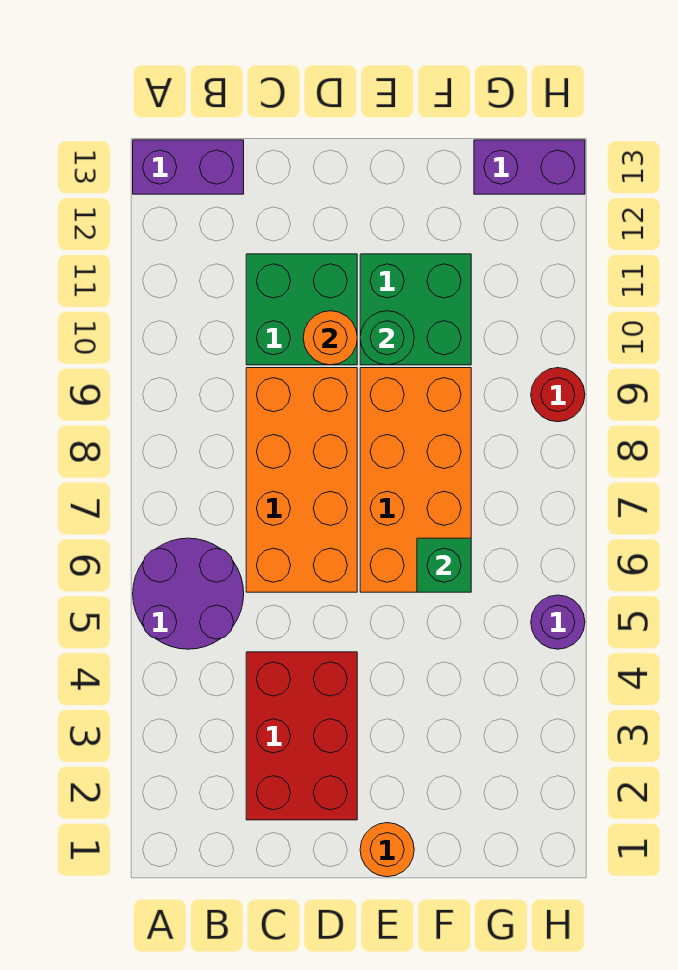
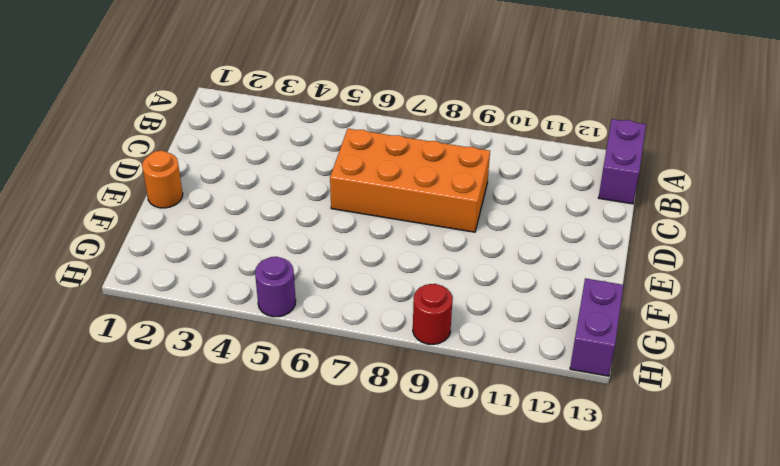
none -> purple 2x2 round brick [133,538,244,649]
none -> red 2x3 brick [246,652,357,820]
none -> green 2x2 brick [246,254,357,365]

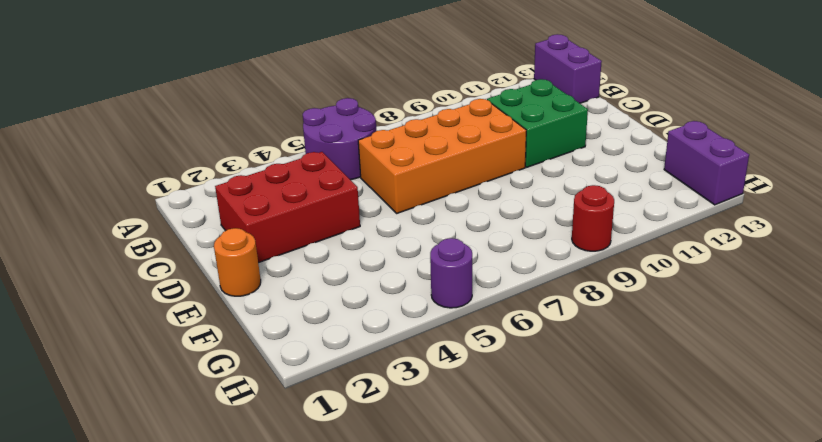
none -> orange 2x4 brick [360,368,471,592]
none -> green 2x2 brick [360,254,471,365]
none -> orange 1x1 round brick [303,311,357,365]

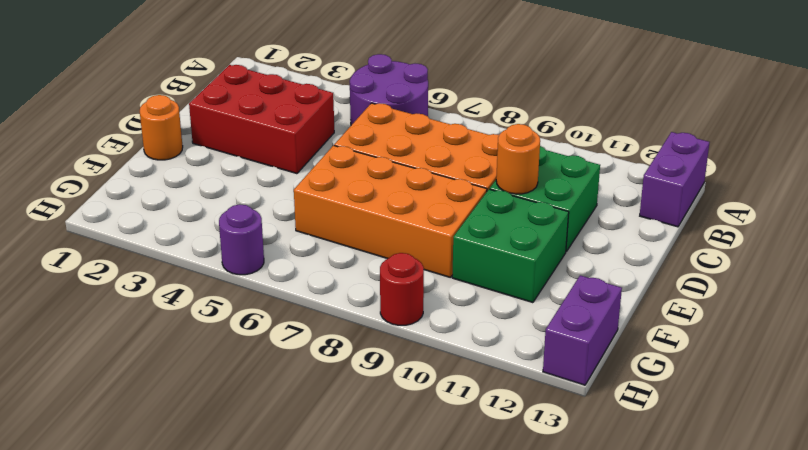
none -> green 1x1 round brick [360,311,414,365]
none -> green 1x1 brick [417,538,471,592]

